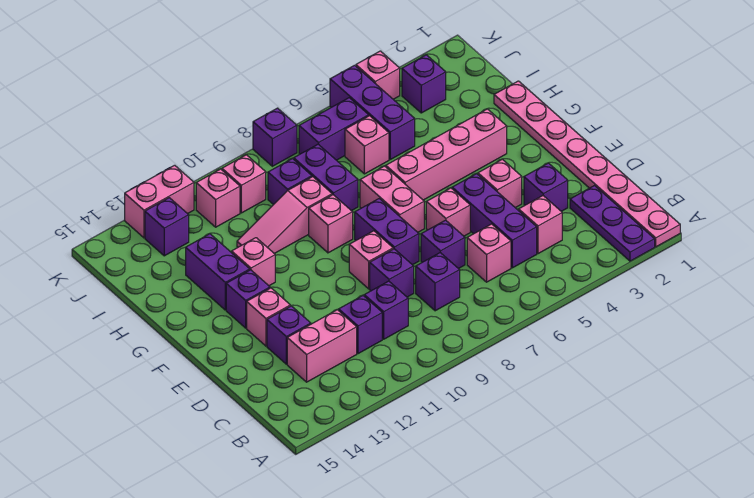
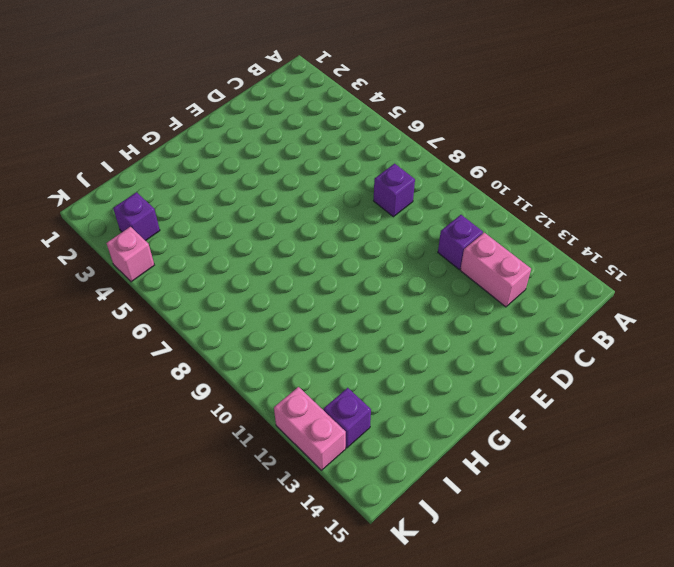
none -> pink 1x8 plate [494,81,680,247]
none -> purple 1x3 plate [570,186,655,261]
none -> pink 1x1 brick [519,196,562,254]
none -> purple 1x3 brick [452,174,537,268]

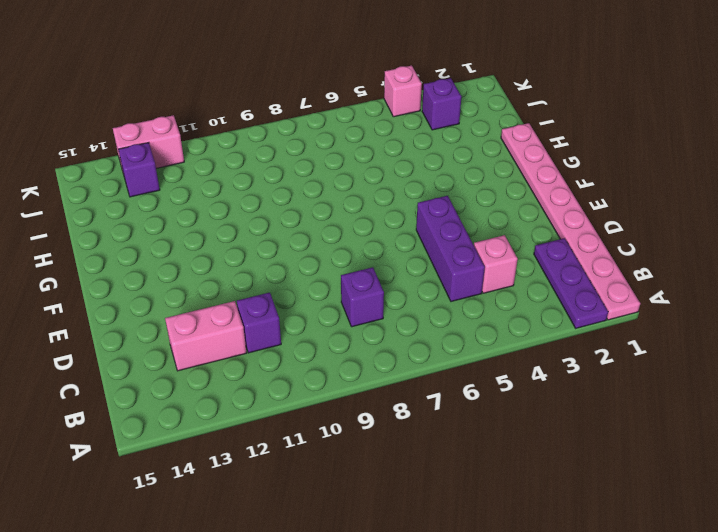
none -> pink 1x1 brick [467,224,511,282]
none -> purple 1x1 brick [364,281,408,339]
none -> purple 1x1 brick [524,163,568,211]
none -> purple 1x1 brick [421,220,465,269]

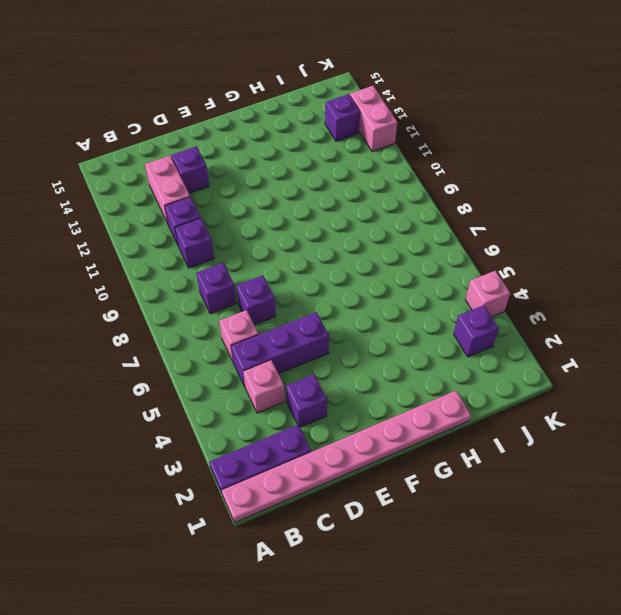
none -> purple 1x1 brick [370,249,414,297]
none -> pink 1x1 brick [478,159,522,208]
none -> pink 1x1 brick [426,188,470,236]
none -> purple 1x2 brick [355,199,419,265]

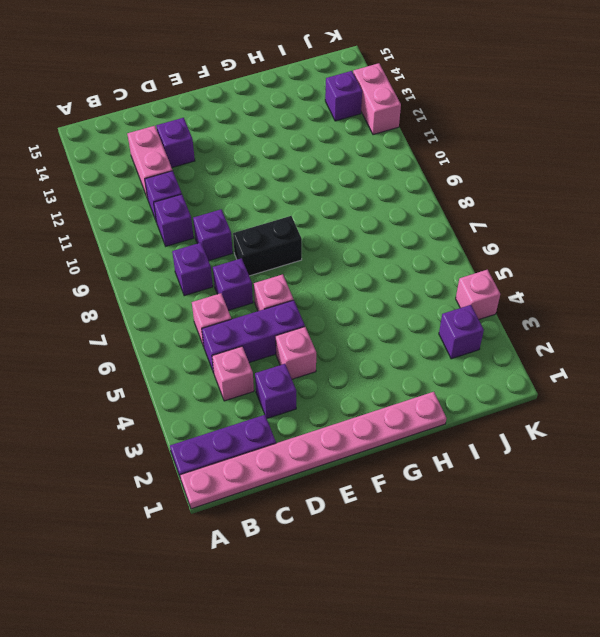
black 1x2 brick [233,216,302,276] -> purple 1x2 brick [355,199,419,265]
none -> pink 1x1 brick [349,231,393,289]
none -> pink 1x1 brick [247,288,290,346]
none -> pink 1x2 brick [360,166,424,232]
none -> purple 1x1 brick [226,270,270,328]

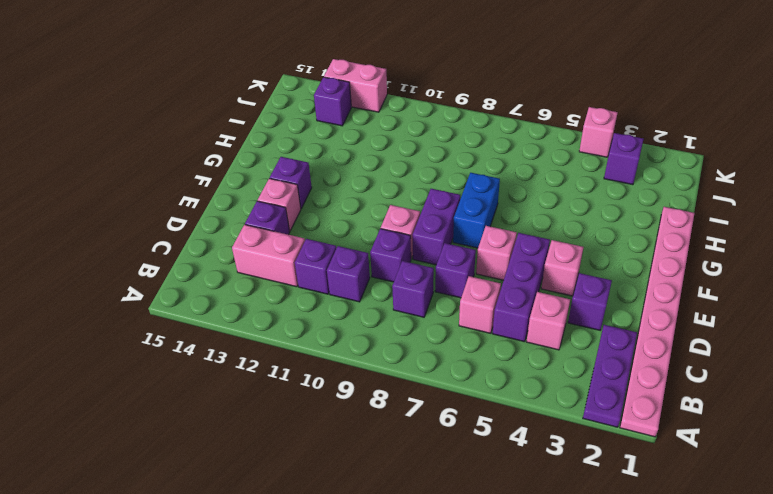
blue 1x2 brick [453,173,500,248] -> pink 1x2 brick [360,166,424,232]
none -> pink 1x4 brick [386,109,507,200]
none -> pink 1x1 brick [309,195,353,253]
none -> pink 1x1 brick [232,238,275,286]
none -> purple 1x2 brick [186,234,250,310]

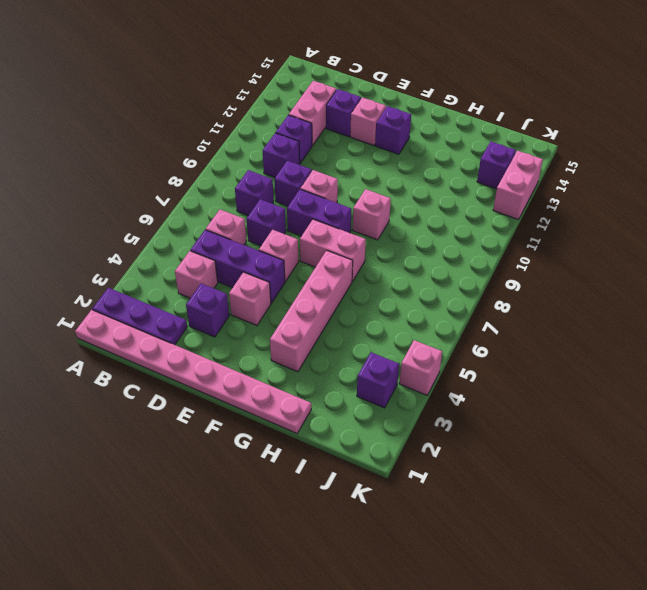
none -> pink 1x1 brick [232,238,275,286]
none -> purple 1x2 brick [186,234,250,310]
none -> purple 1x2 brick [294,144,358,211]
none -> pink 1x3 slope [237,177,332,253]

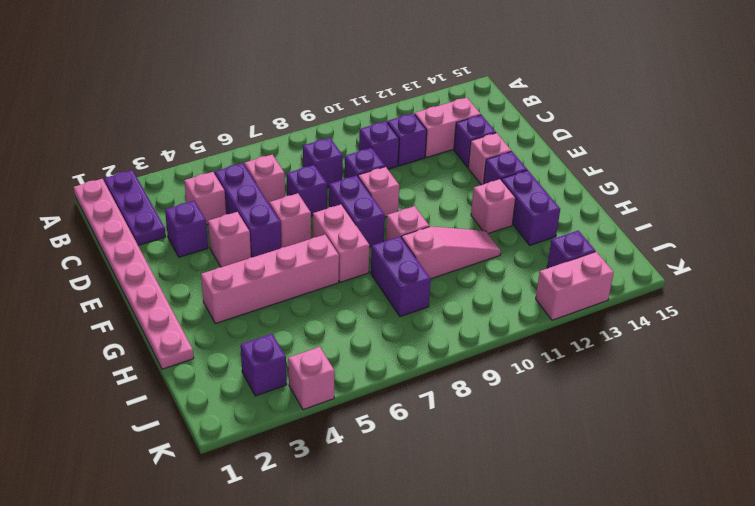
none -> purple 1x3 brick [330,65,415,159]
none -> pink 1x1 brick [345,116,389,174]
none -> purple 1x1 brick [268,158,312,205]
none -> purple 1x2 brick [299,98,369,160]

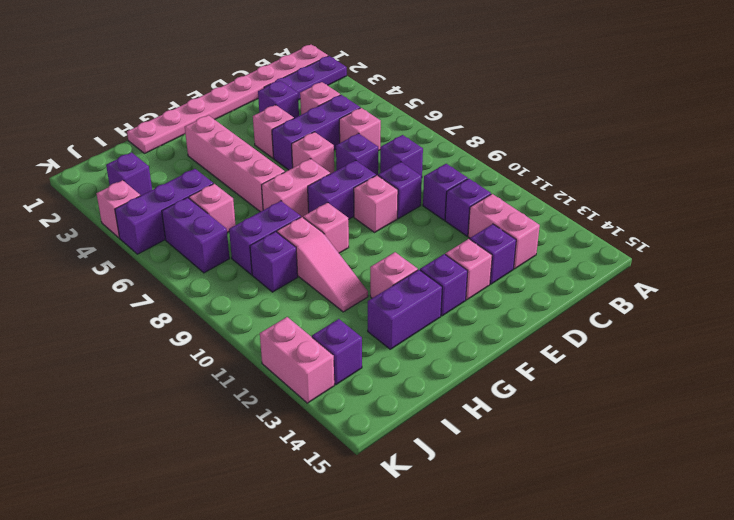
none -> pink 1x1 brick [222,155,266,213]
none -> pink 1x1 brick [196,169,240,227]
none -> purple 1x1 brick [253,108,297,166]

